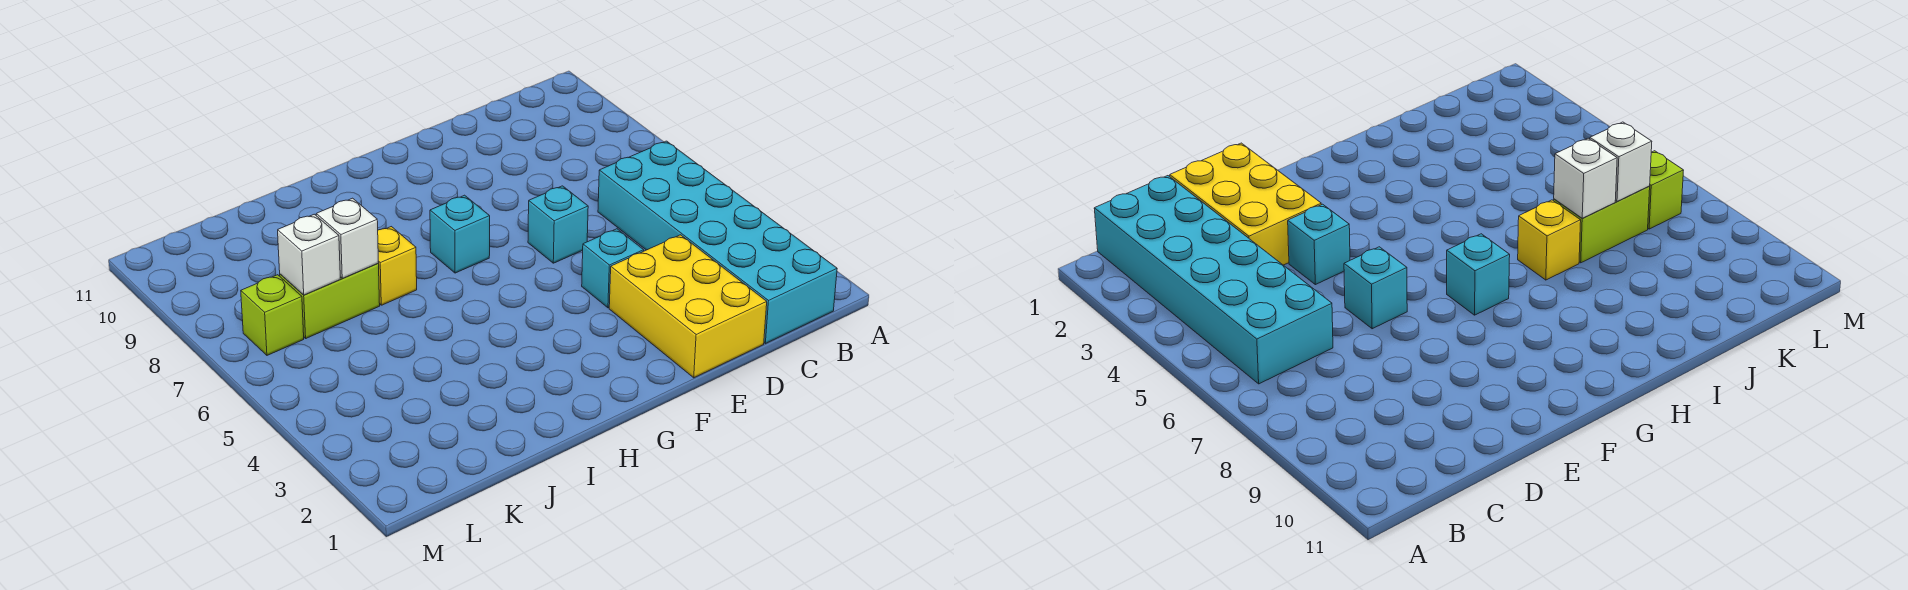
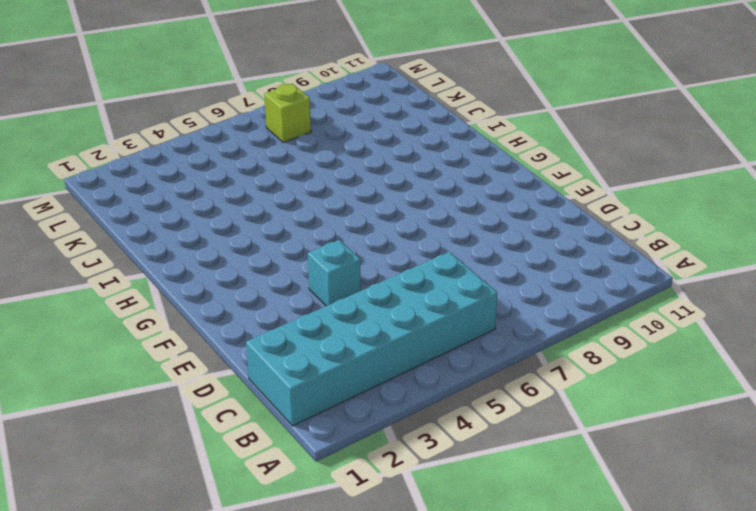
none -> yellow 2x3 brick [609,235,767,378]
none -> cyan 1x1 brick [528,186,588,263]

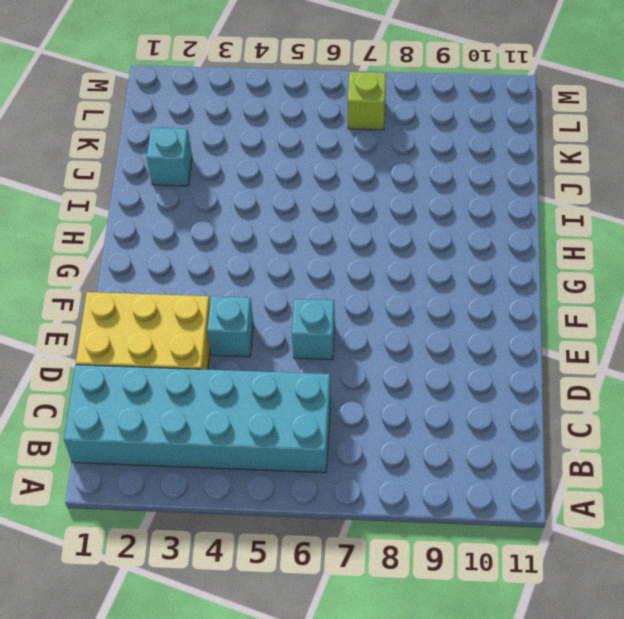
cyan 1x1 brick [147,128,192,186] -> cyan 1x1 brick moved to [430,195,490,273]
none -> yellow 1x1 brick [378,227,417,305]
none -> lime 1x2 brick [280,263,380,338]

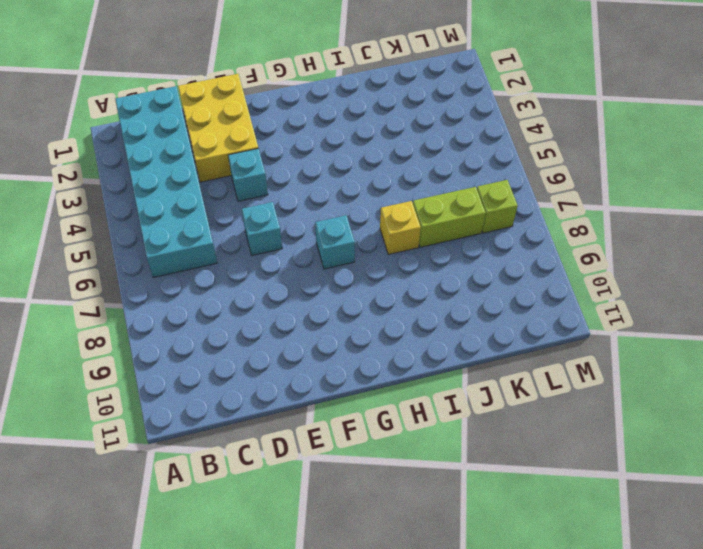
none -> white 1x1 brick [316,198,379,278]
none -> white 1x1 brick [278,214,340,295]

